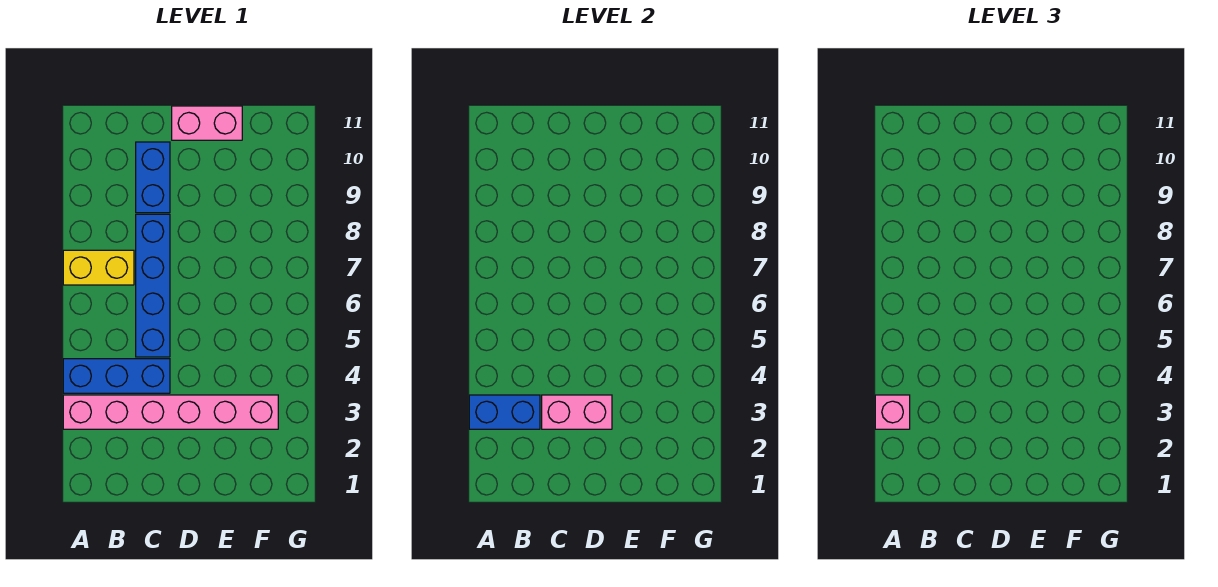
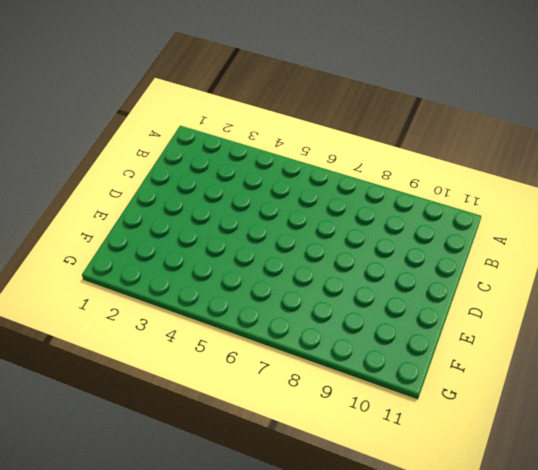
none -> pink 1x6 brick [63,395,278,429]
none -> blue 1x3 brick [63,359,170,393]

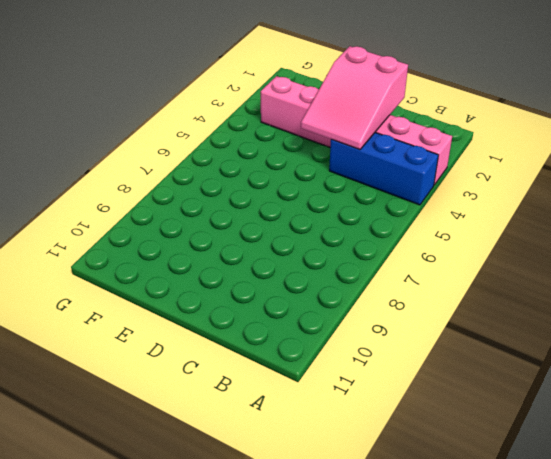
pink 2x3 slope [301,46,408,150] -> pink 1x2 brick [542,395,612,429]
none -> yellow 1x2 brick [63,250,134,285]
none -> blue 1x4 brick [136,214,170,357]

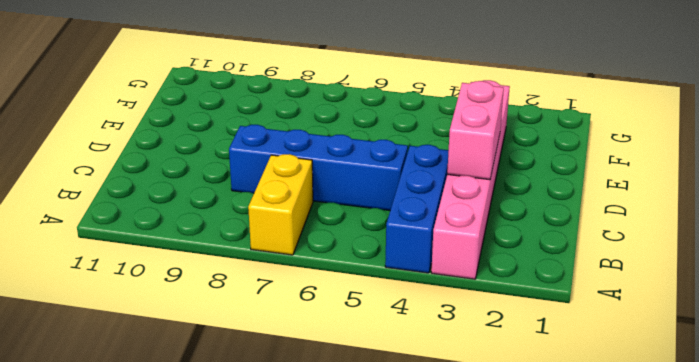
none -> blue 1x2 brick [136,142,170,213]
none -> pink 1x2 brick [172,106,242,140]

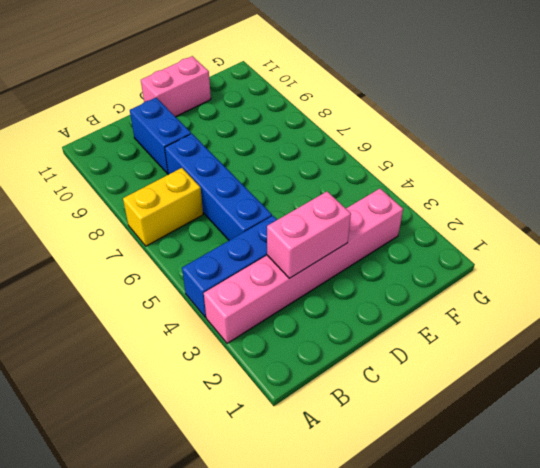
none -> blue 1x2 brick [469,395,540,429]
none -> pink 1x1 brick [875,395,910,429]

